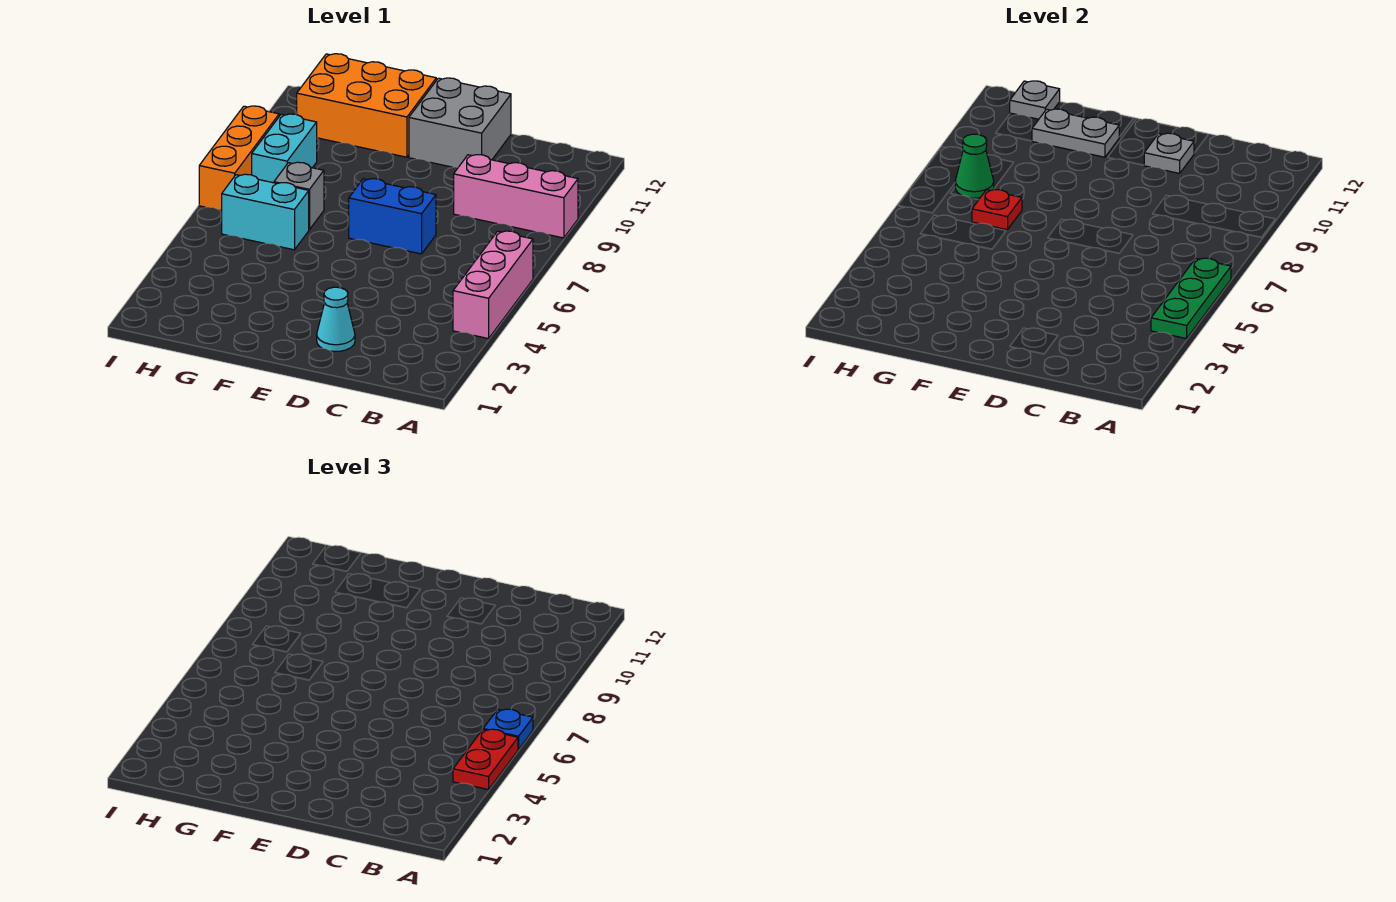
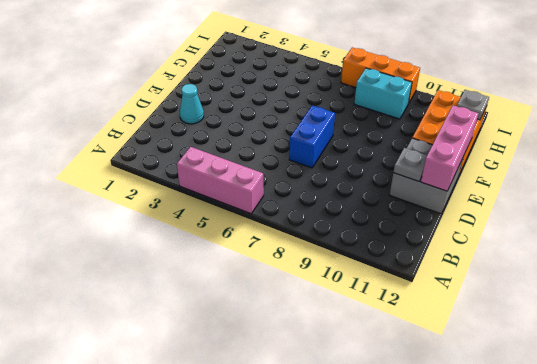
pink 1x3 brick [421,105,479,191] -> pink 1x3 brick moved to [454,155,578,238]
none -> cyan 1x2 brick [222,174,309,250]
none -> grey 1x1 brick [274,162,324,230]
none -> green 1x3 plate [1151,258,1231,339]

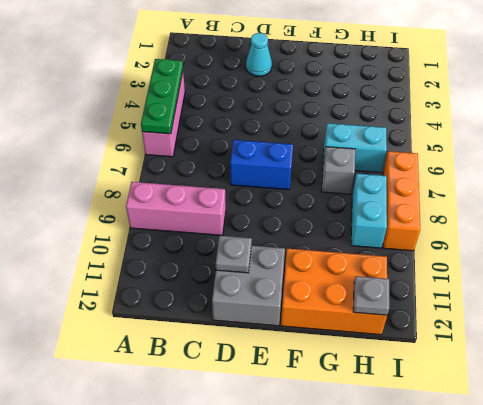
none -> grey 1x2 plate [1032,109,1119,157]
none -> red 1x1 plate [972,190,1022,230]
none -> green 1x1 cone [955,134,994,198]

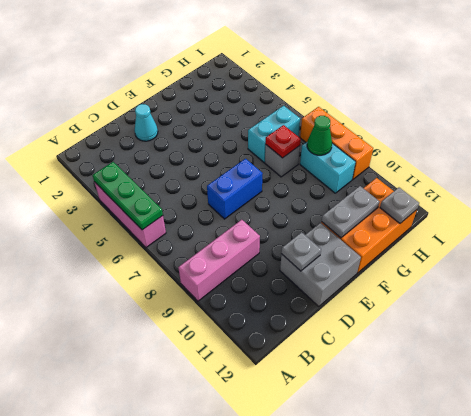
none -> red 1x2 plate [453,729,518,790]
none -> blue 1x1 plate [483,709,533,749]

